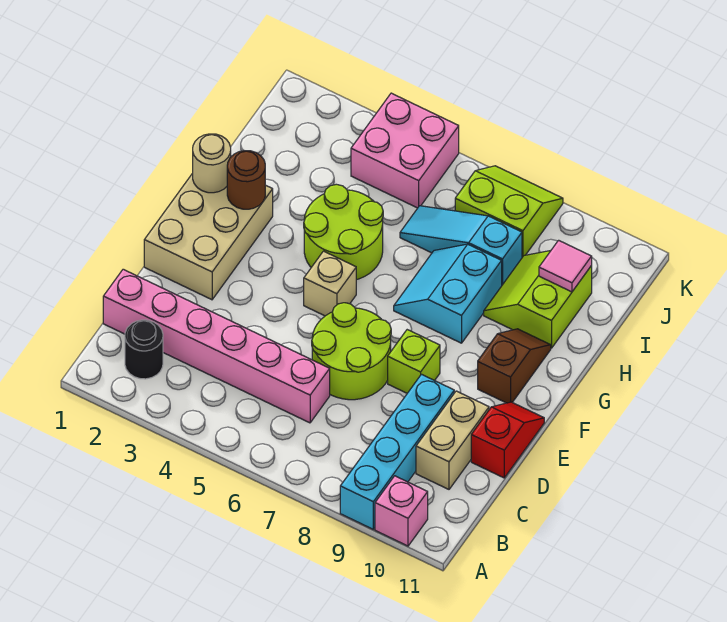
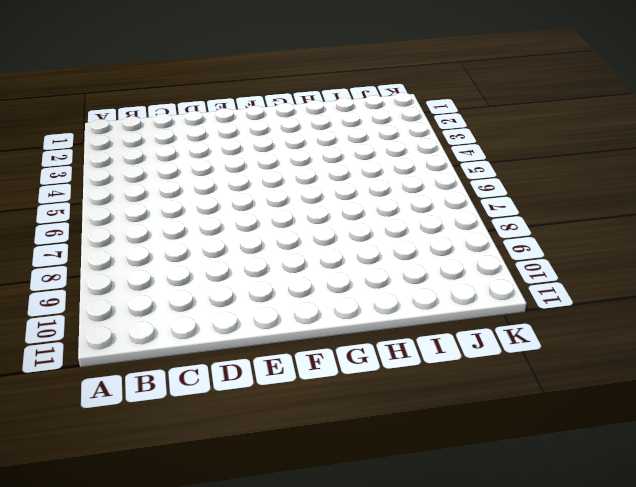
none -> cyan 1x4 brick [340,374,454,529]
none -> pink 1x1 brick [375,476,428,546]
none -> black 1x1 round brick [125,320,163,379]

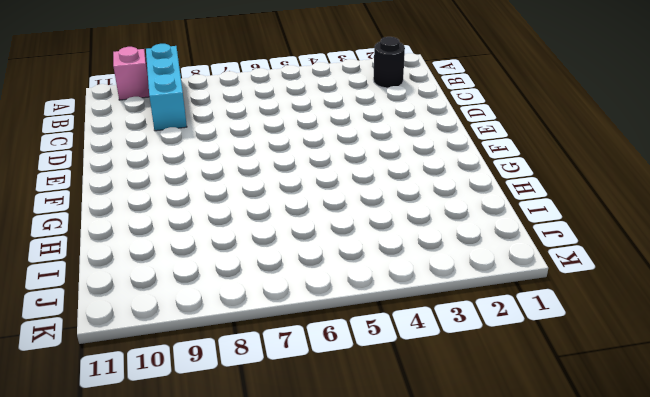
cyan 1x3 brick [146,44,187,131] -> cyan 1x4 brick [340,374,454,529]
none -> pink 1x6 brick [103,269,330,423]
none -> tan 1x2 brick [416,391,489,489]
none -> lime 2x2 round brick [312,303,391,400]

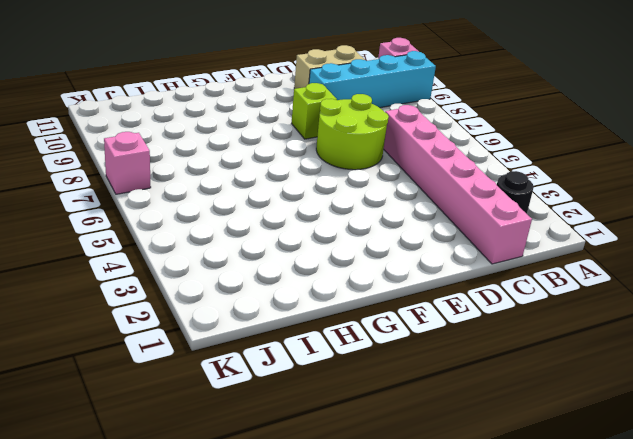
pink 1x1 brick [104,132,151,194] -> lime 2x2 slope [455,166,563,257]
none -> red 1x2 slope [471,402,544,478]
none -> tan 2x3 brick [144,173,273,300]
none -> tan 1x1 brick [304,251,356,316]

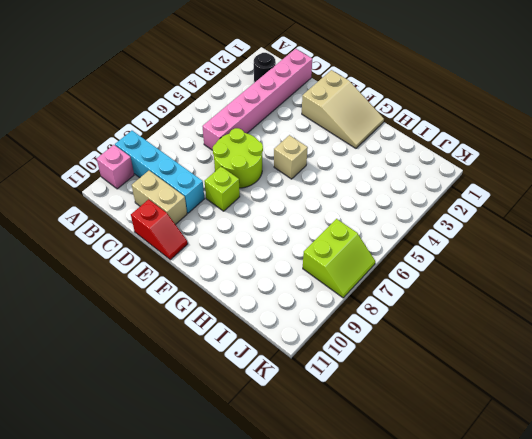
tan 2x3 slope [302,70,384,148] -> tan 2x3 brick [144,173,273,300]
none -> brown 1x2 slope [478,329,551,403]
none -> lime 2x2 round brick [304,184,383,280]
none -> cyan 2x2 slope [394,244,502,343]

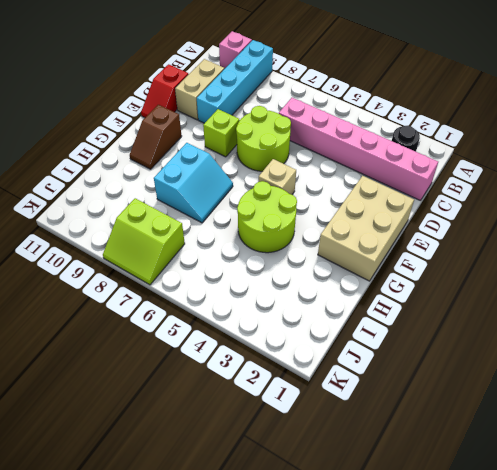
none -> lime 2x2 slope [484,251,592,348]
none -> cyan 1x3 slope [400,206,522,285]
none -> pink 2x2 brick [351,93,459,208]

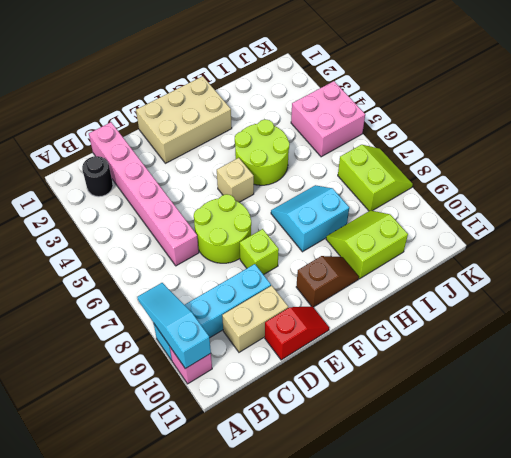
cyan 1x3 slope [137,283,211,369] -> cyan 1x3 slope moved to [400,206,522,285]
none -> tan 1x1 round brick [193,134,231,193]
none -> brown 1x1 round brick [227,151,265,209]
none -> pink 1x1 tile [539,240,592,292]

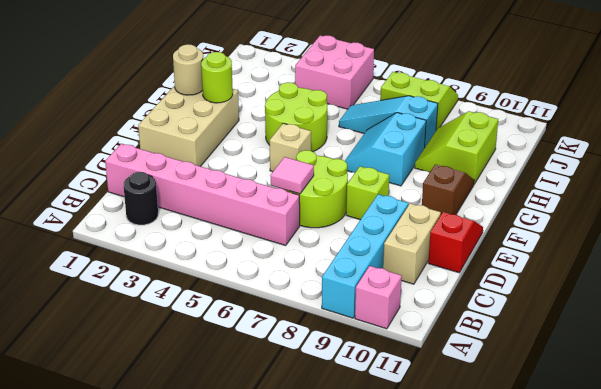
pink 1x1 tile [271,157,314,194] -> pink 1x1 tile moved to [539,240,592,292]
lime 1x1 round brick [201,52,233,103] -> brown 1x1 round brick [227,151,265,209]

